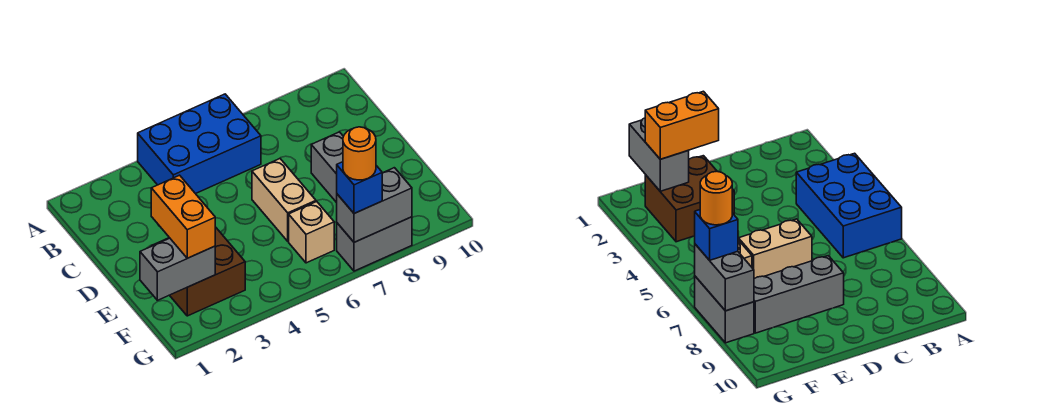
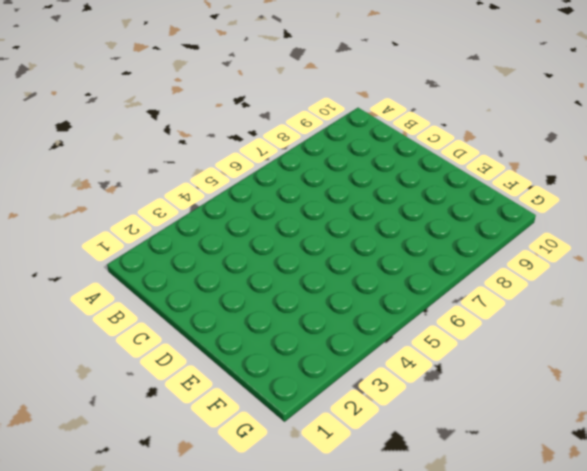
none -> blue 2x3 brick [138,94,261,194]
none -> tan 1x2 brick [252,159,316,241]

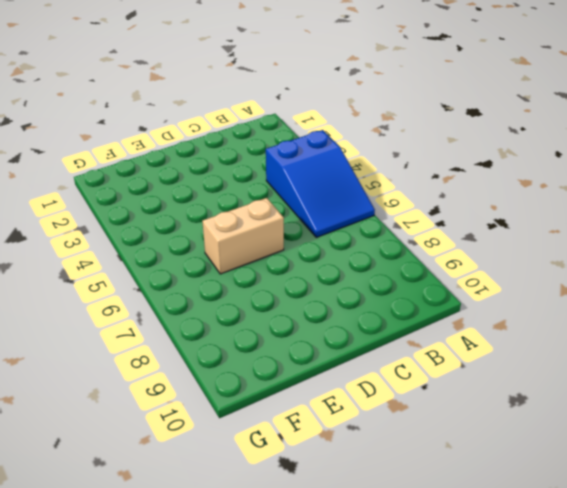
blue 2x3 slope [266,130,375,237] -> blue 2x3 brick [138,94,261,194]
none -> grey 1x3 brick [311,132,344,203]
none -> brown 2x2 brick [152,227,245,316]

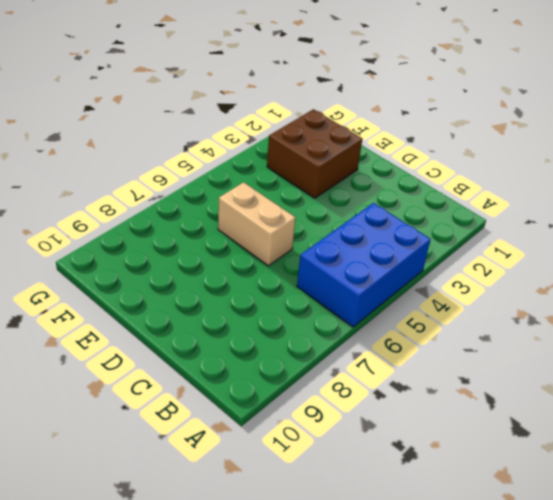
none -> grey 1x3 brick [311,132,344,203]
none -> tan 1x1 brick [289,202,334,263]

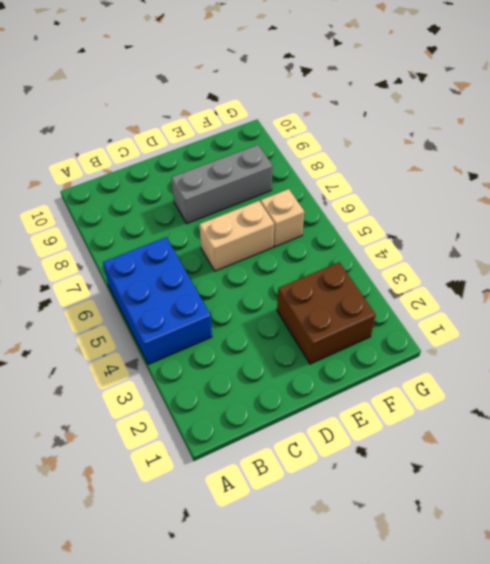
none -> grey 1x2 brick [337,217,412,271]
none -> grey 1x2 brick [140,238,215,300]

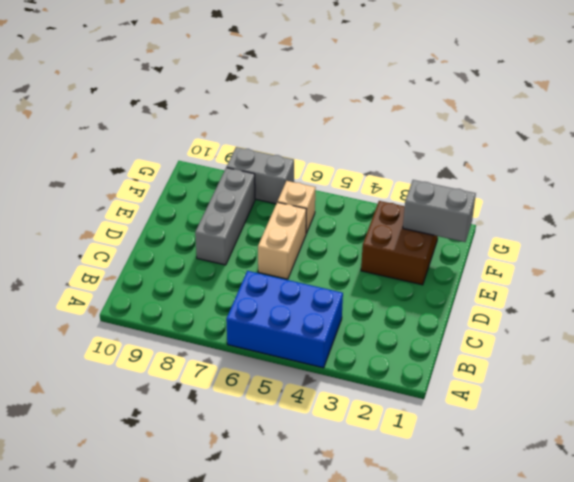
none -> grey 1x2 brick [337,168,412,242]
none -> orange 1x2 brick [151,175,215,258]

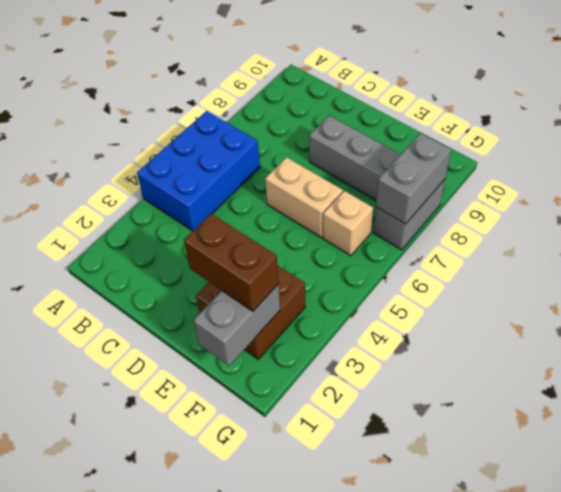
brown 1x2 brick [184,214,279,311] -> orange 1x2 brick [151,175,215,258]
none -> blue 1x1 brick [337,162,382,214]
none -> orange 1x1 round brick [343,127,376,180]

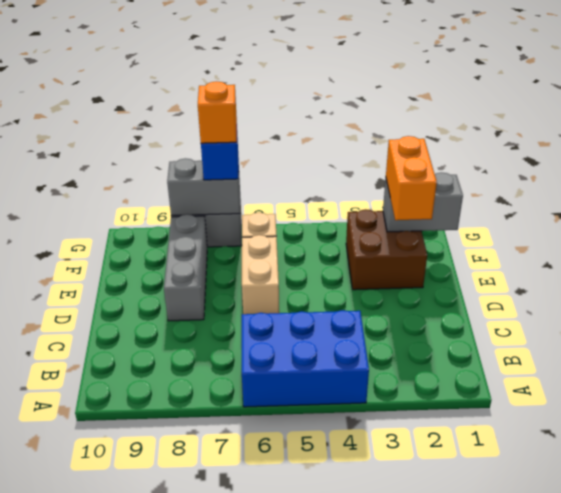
orange 1x1 brick [198,81,237,143] -> orange 1x1 round brick [343,127,376,180]

